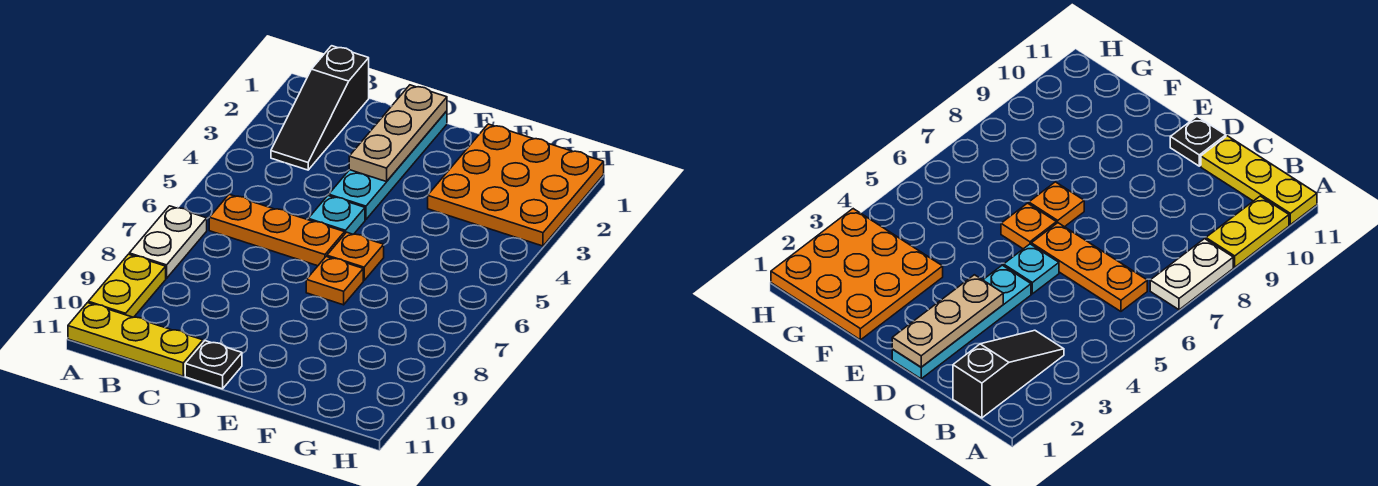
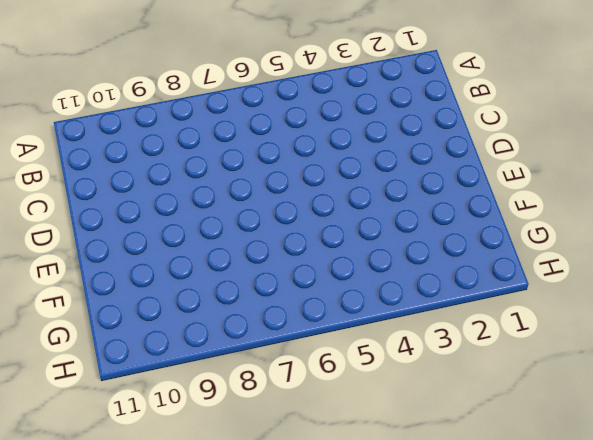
none -> white 1x2 plate [129,206,207,278]
none -> yellow 1x2 plate [88,254,166,317]
none -> yellow 1x3 plate [68,303,203,376]

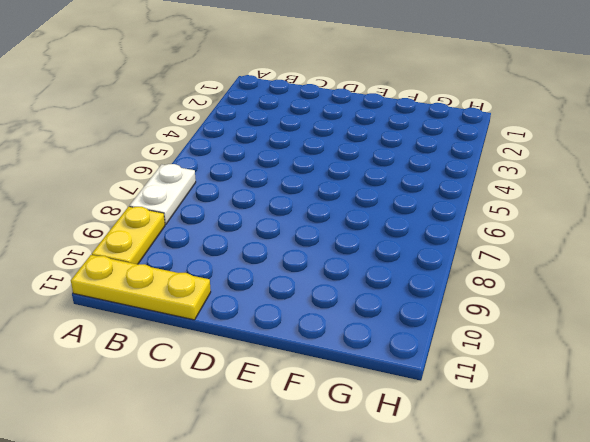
none -> black 1x3 slope [271,46,369,170]
none -> orange 1x3 plate [209,194,345,266]
none -> cyan 1x4 plate [329,111,447,220]

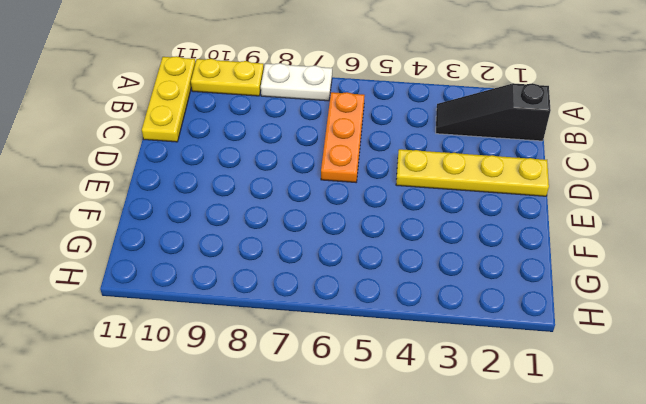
yellow 1x4 plate [396,149,549,196] -> cyan 1x4 plate [329,111,447,220]
none -> cyan 1x1 plate [308,196,365,234]
none -> black 1x1 plate [185,341,242,389]
none -> orange 1x1 plate [327,232,384,281]

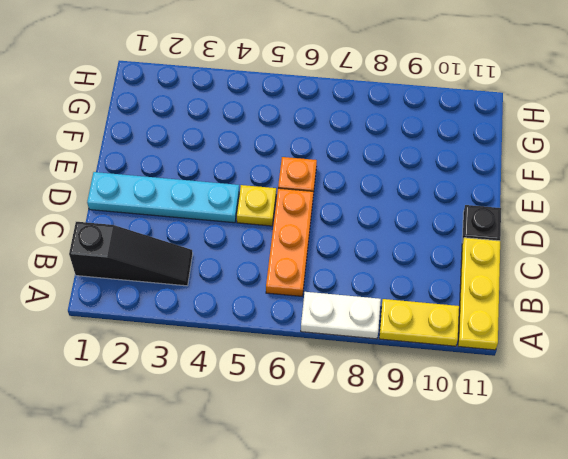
yellow 1x1 plate [237,185,276,226] -> cyan 1x1 plate [308,196,365,234]
none -> orange 1x1 plate [306,257,363,305]
none -> orange 3x3 plate [428,124,604,246]
none -> tan 1x3 plate [349,85,447,182]

